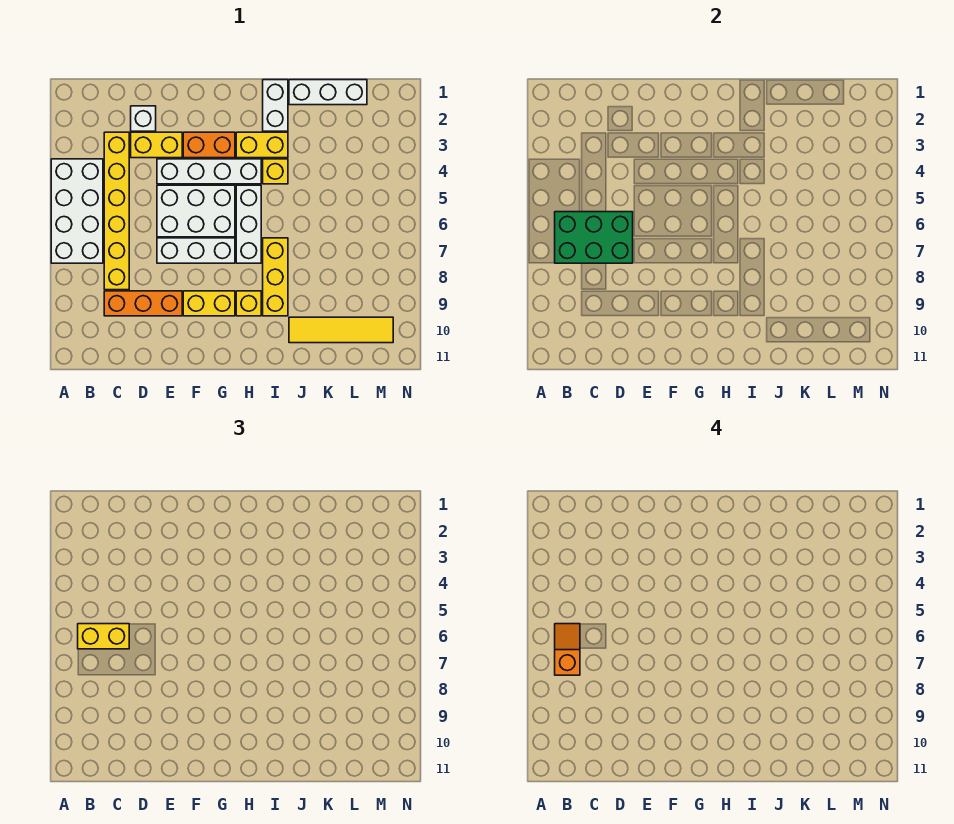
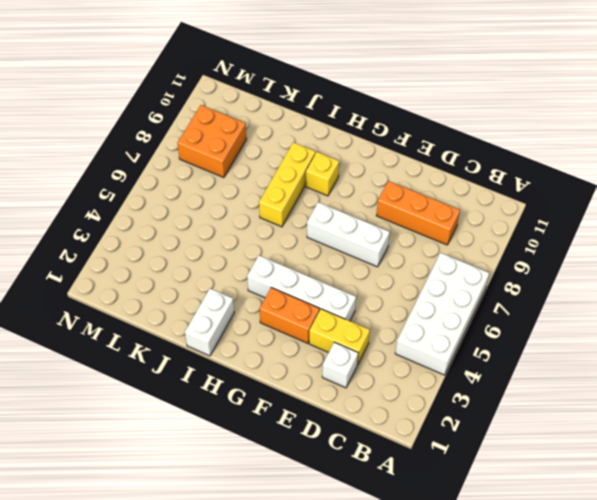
orange 2x2 brick [177,105,246,178] -> none
none -> yellow 1x6 brick [104,132,129,290]
none -> white 2x3 brick [157,185,235,237]
none -> yellow 1x2 brick [183,291,235,316]

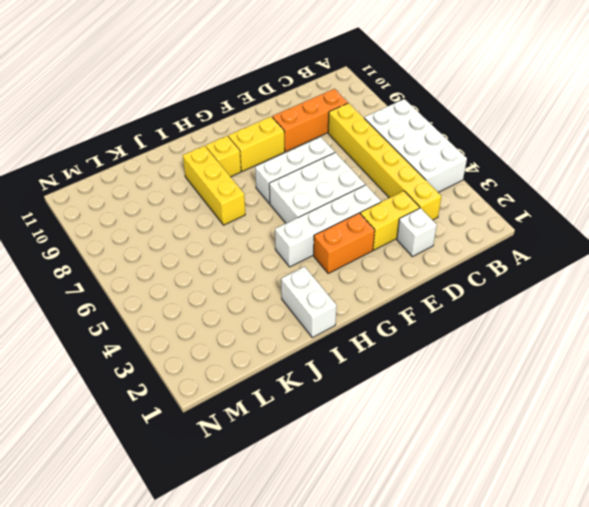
none -> yellow 1x2 brick [236,132,288,158]
none -> white 1x3 brick [236,185,261,263]
none -> yellow 1x1 brick [263,159,288,184]

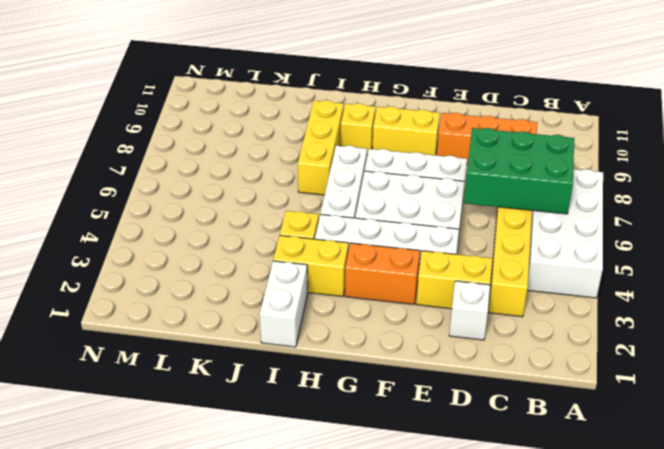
none -> white 1x3 brick [289,80,367,105]
none -> yellow 1x4 tile [289,317,393,343]
none -> yellow 1x2 brick [78,624,129,649]

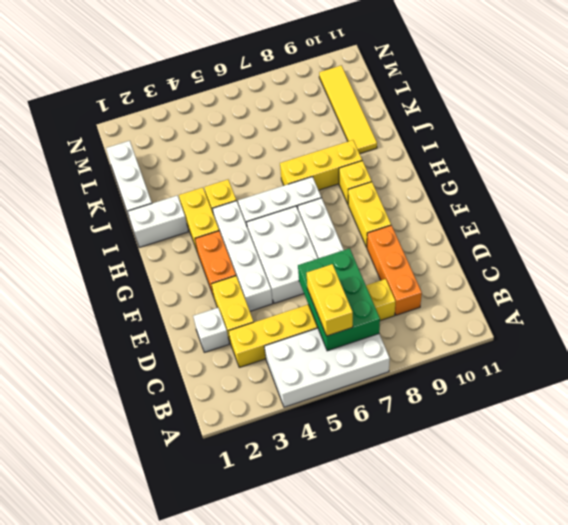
none -> orange 1x2 slope [555,624,580,675]

